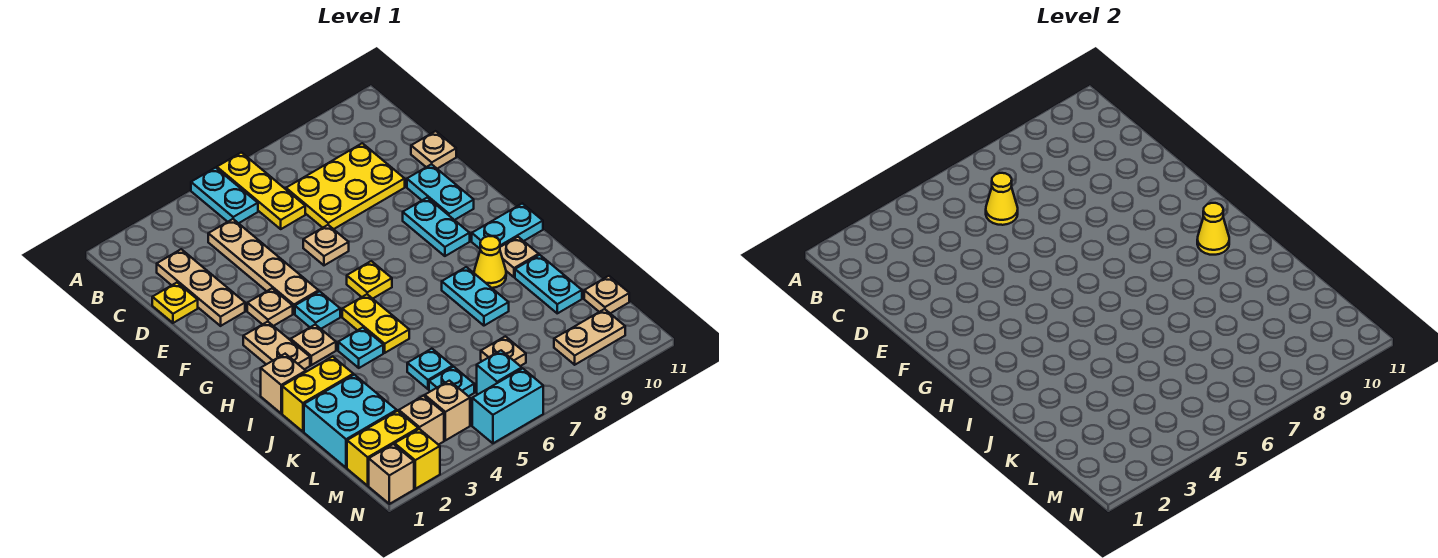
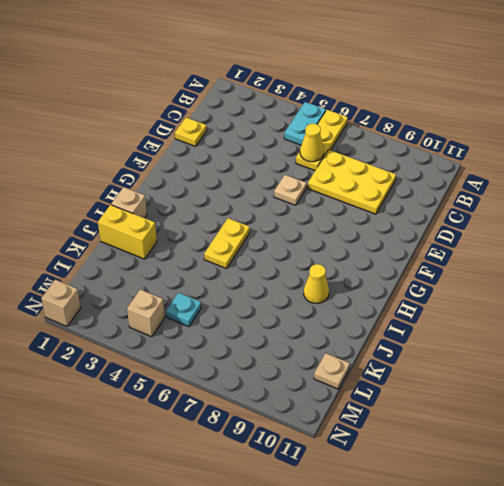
none -> tan 1x3 plate [157,249,245,326]
none -> tan 1x4 plate [208,219,319,314]
none -> tan 1x1 plate [411,131,456,169]
none -> cyan 1x2 plate [407,164,474,220]

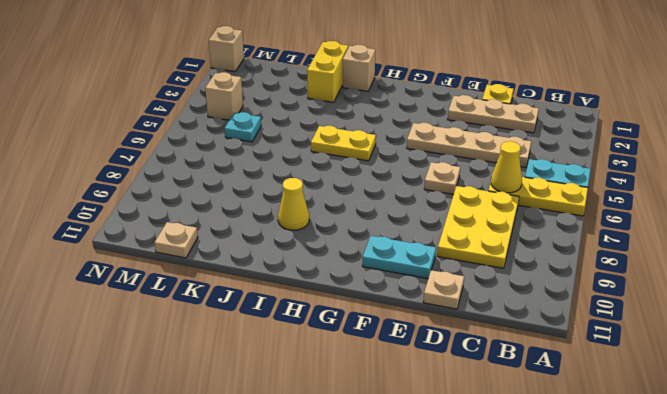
none -> tan 1x1 plate [247,289,293,326]
none -> cyan 1x2 plate [403,198,470,256]
none -> tan 1x2 plate [243,322,310,369]
none -> cyan 1x1 plate [295,291,340,329]

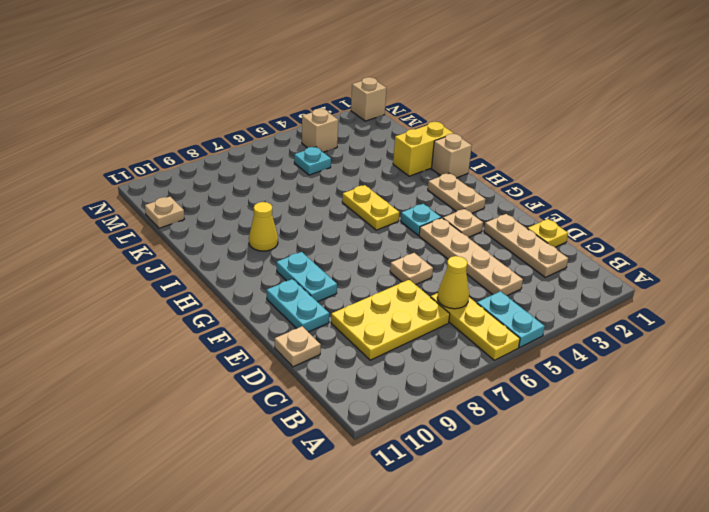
none -> yellow 1x1 plate [347,261,392,299]
none -> tan 1x1 plate [291,324,336,365]
none -> cyan 1x2 plate [472,203,543,249]
none -> cyan 1x1 plate [338,328,383,368]

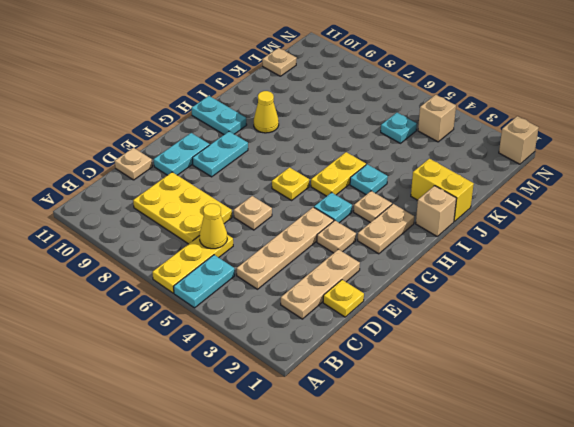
none -> cyan 1x2 plate [442,267,509,326]
none -> tan 1x1 plate [500,237,539,277]
none -> cyan 1x2 plate [515,255,582,313]
none -> cyan 2x2 brick [304,375,397,468]

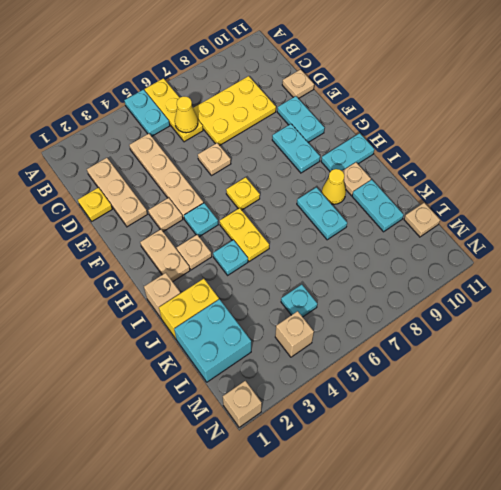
none -> cyan 1x1 plate [407,349,453,389]
none -> tan 1x1 plate [481,336,526,366]
none -> yellow 1x2 brick [347,411,418,486]
none -> tan 1x1 brick [399,396,444,445]

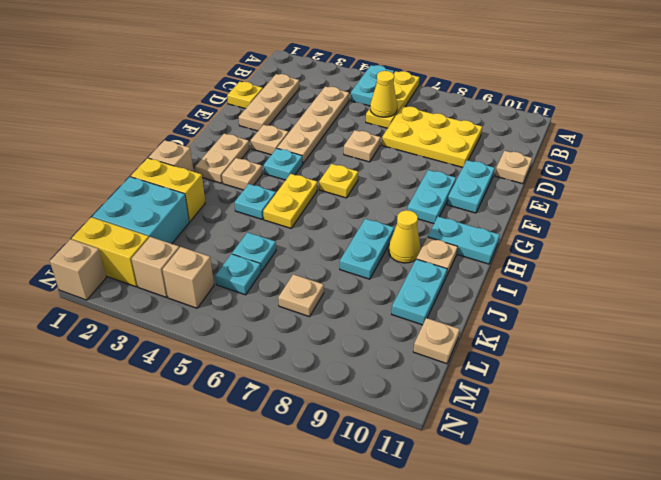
none -> cyan 1x1 brick [477,350,522,394]
none -> tan 1x2 plate [554,309,625,365]
none -> yellow 1x1 brick [395,429,440,489]
none -> cyan 1x2 brick [472,368,543,443]

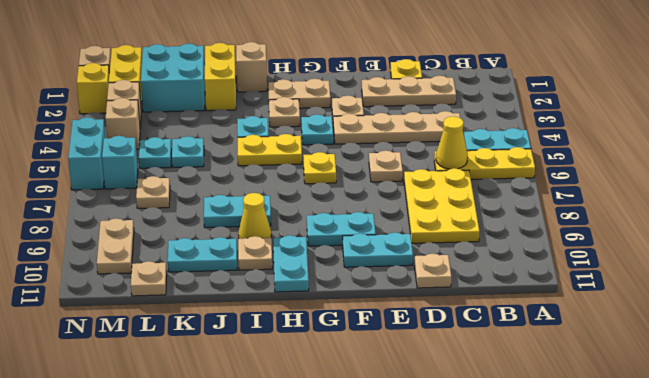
none -> yellow 1x1 cone [1197,203,1229,255]

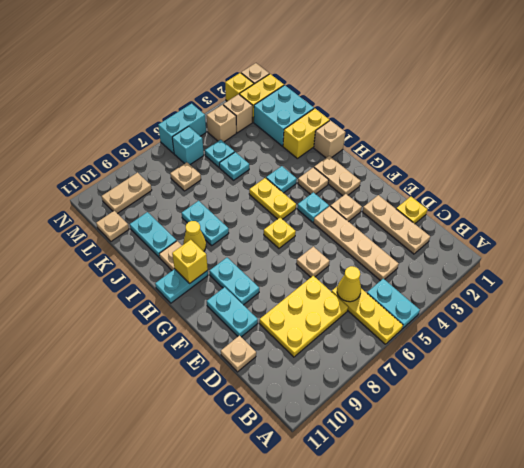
yellow 1x1 brick [172,240,208,284] -> yellow 1x1 cone [1197,203,1229,255]

